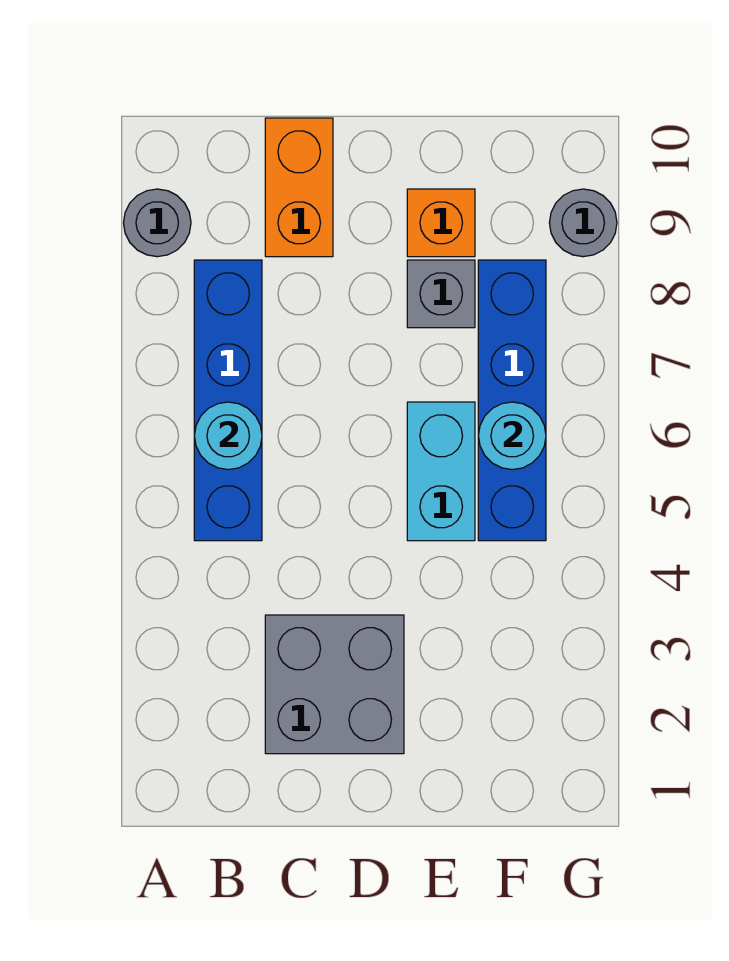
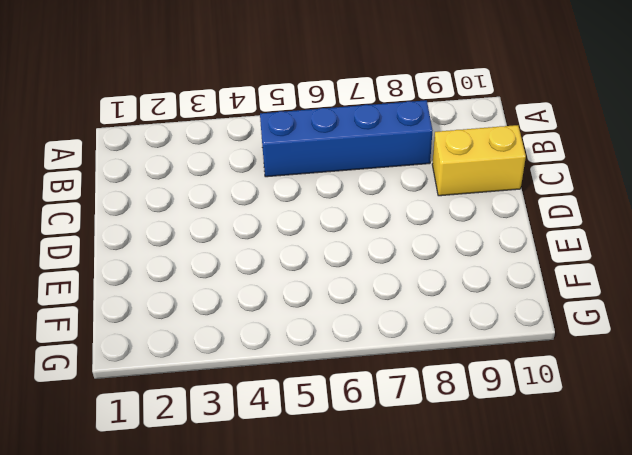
yellow 1x2 brick [432,125,526,196] -> orange 1x2 brick [265,118,333,257]
none -> grey 1x1 round brick [124,189,191,257]
none -> grey 2x2 brick [265,615,404,754]

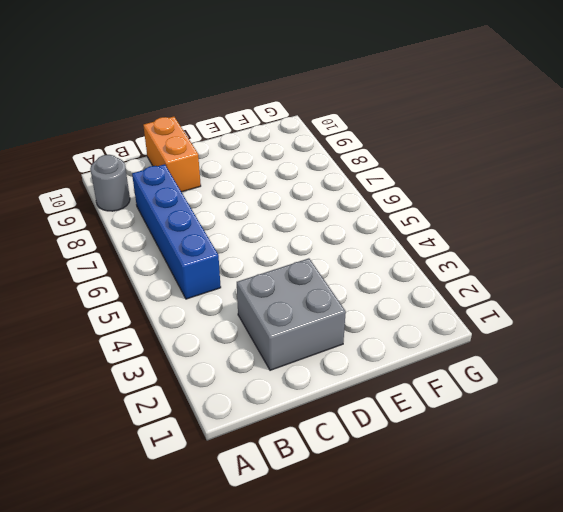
none -> cyan 1x2 brick [407,402,475,541]
none -> grey 1x1 brick [407,260,475,328]

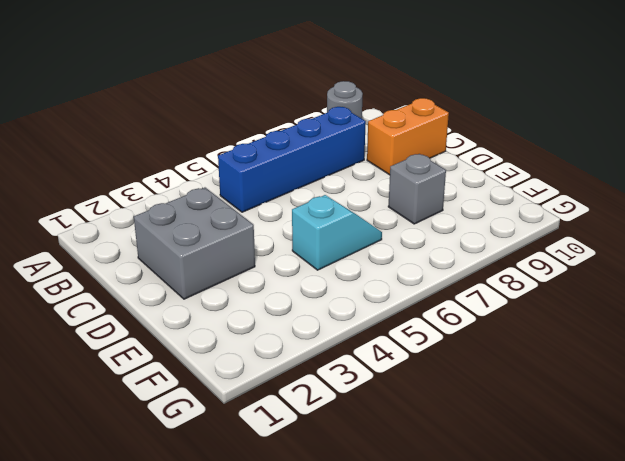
cyan 1x2 slope [292,195,382,270] -> cyan 1x2 brick [407,402,475,541]
none -> orange 1x1 brick [407,189,475,257]
none -> blue 1x4 brick [478,260,546,541]

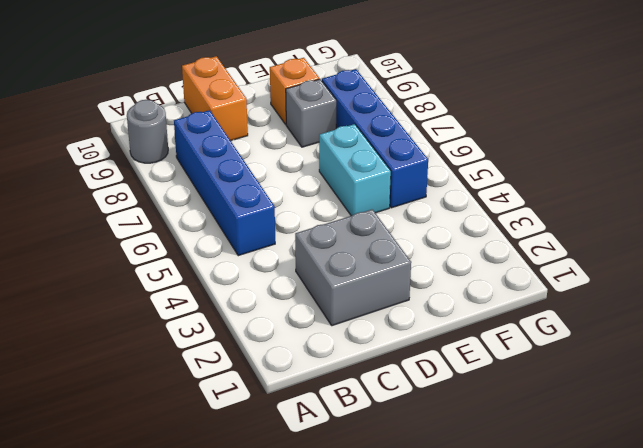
none -> grey 1x1 round brick [549,189,617,257]
none -> cyan 1x1 round brick [194,402,262,470]

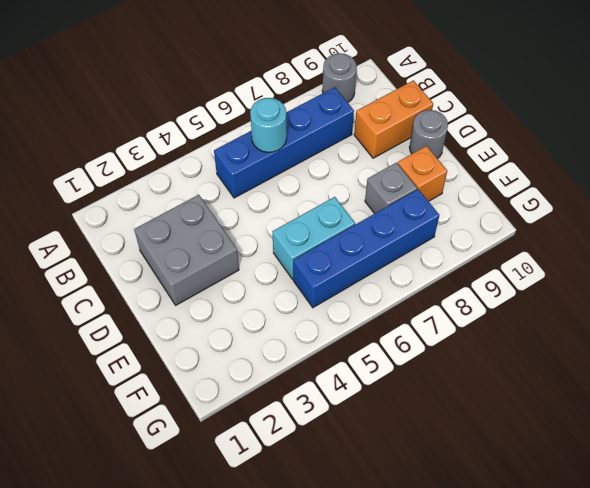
grey 1x1 round brick [409,110,448,159] -> grey 1x1 round brick moved to [549,189,617,257]
none -> cyan 1x1 round brick [478,402,546,470]

